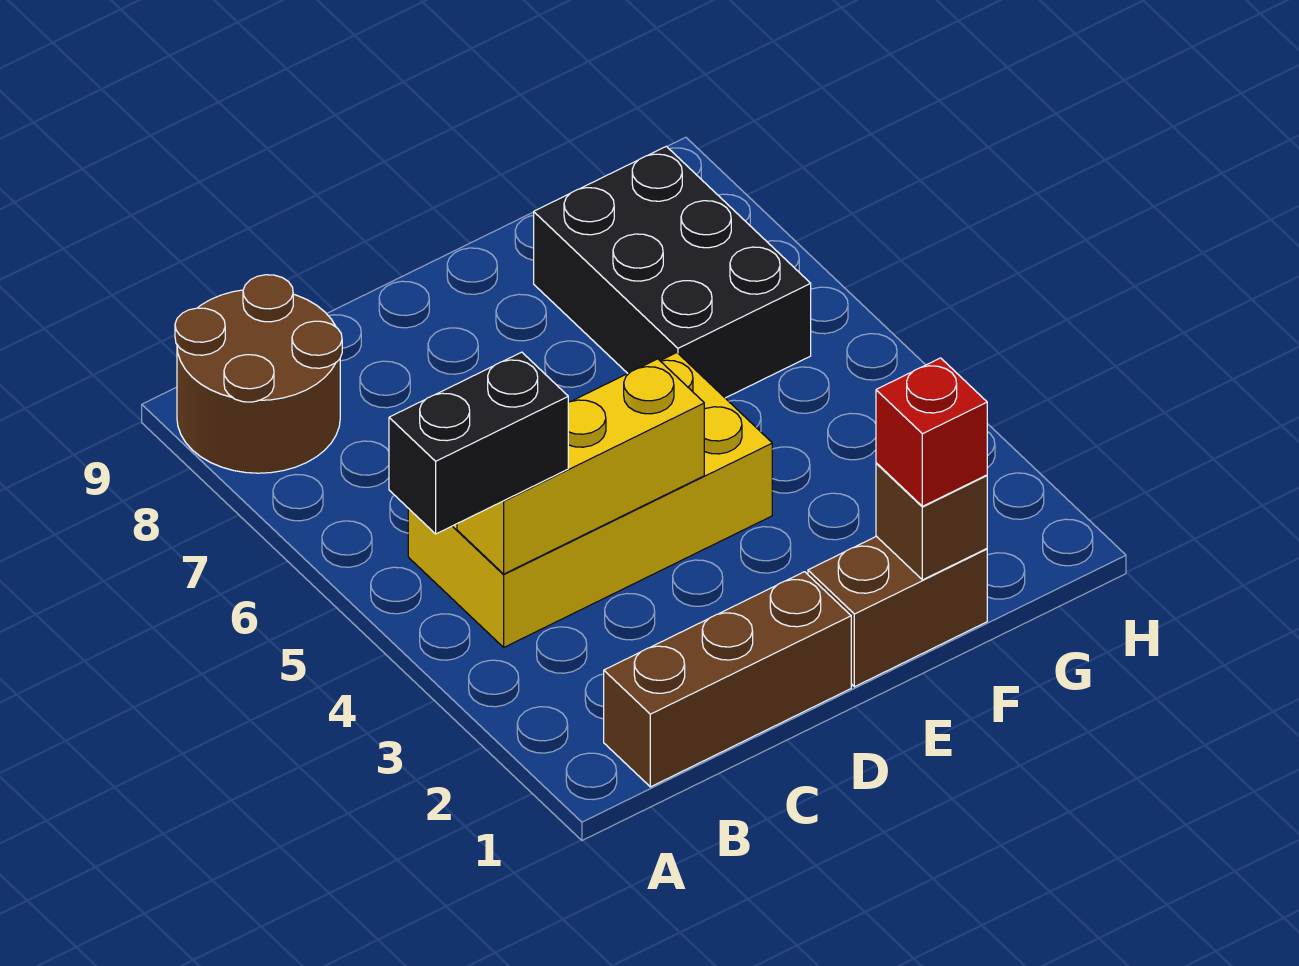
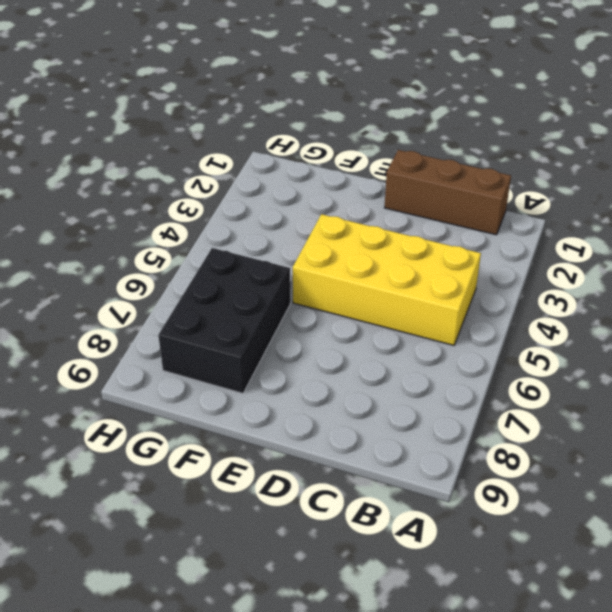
none -> brown 2x2 round brick [175,275,342,473]
none -> brown 1x2 brick [808,536,987,687]

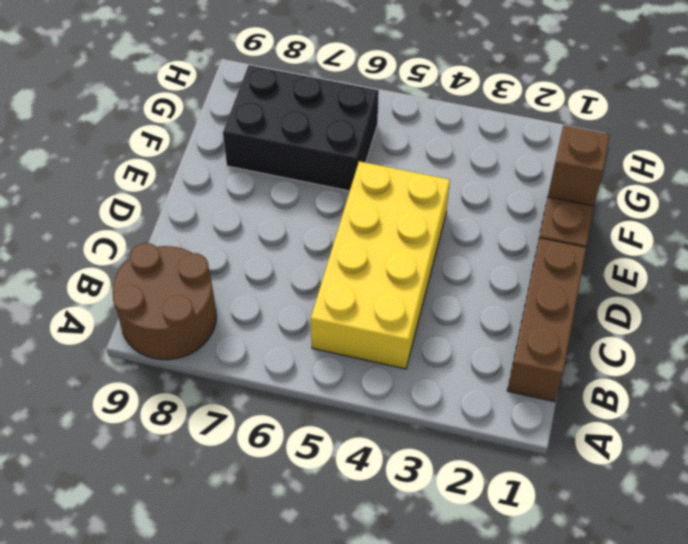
none -> yellow 1x3 brick [457,359,704,574]
none -> black 1x2 brick [389,352,568,534]

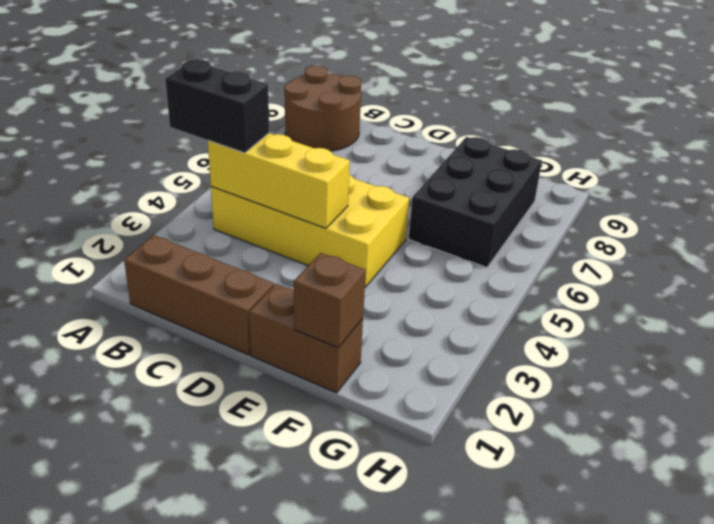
none -> red 1x1 brick [876,358,987,506]

